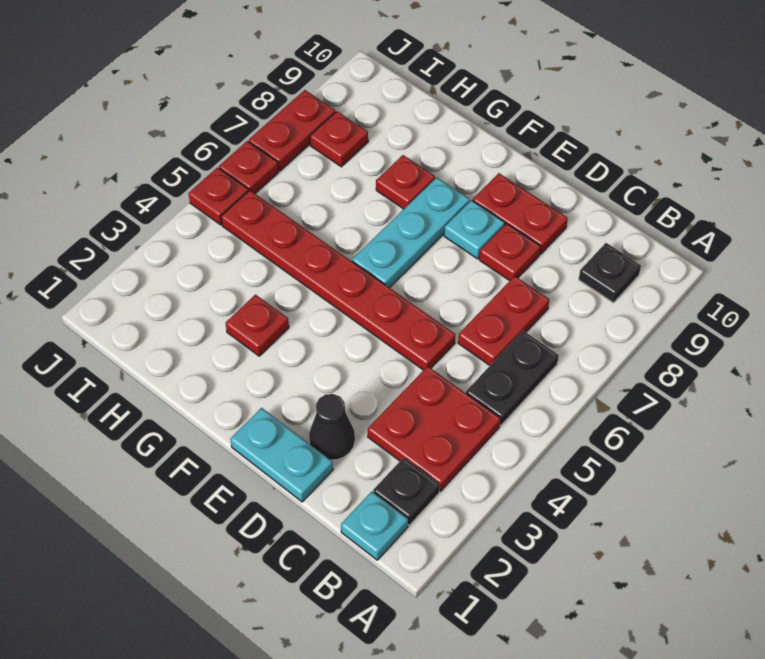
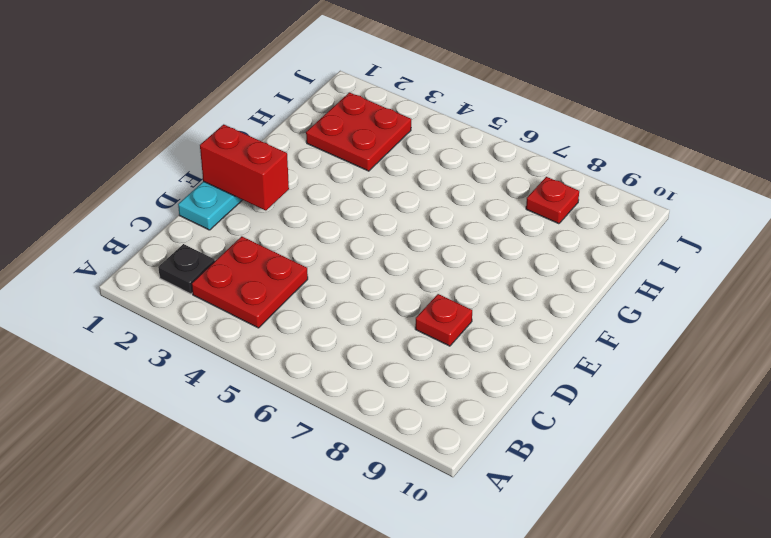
red 1x2 brick [200,124,289,211] -> none
red 2x2 plate [306,92,411,171] -> none
none -> cyan 1x1 plate [341,492,408,560]
none -> black 1x2 plate [466,331,559,425]
none -> black 1x1 plate [579,243,641,303]

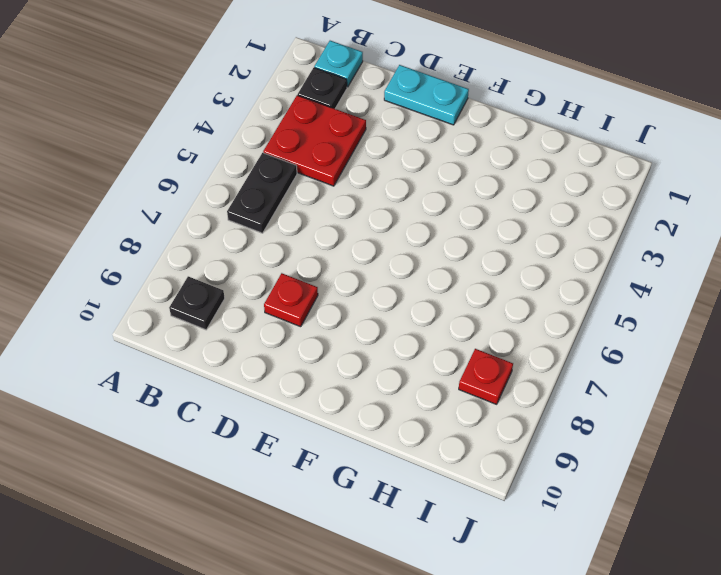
none -> red 1x2 plate [458,276,549,365]
none -> black 1x1 cone [309,394,355,460]
none -> red 1x6 plate [221,190,456,370]

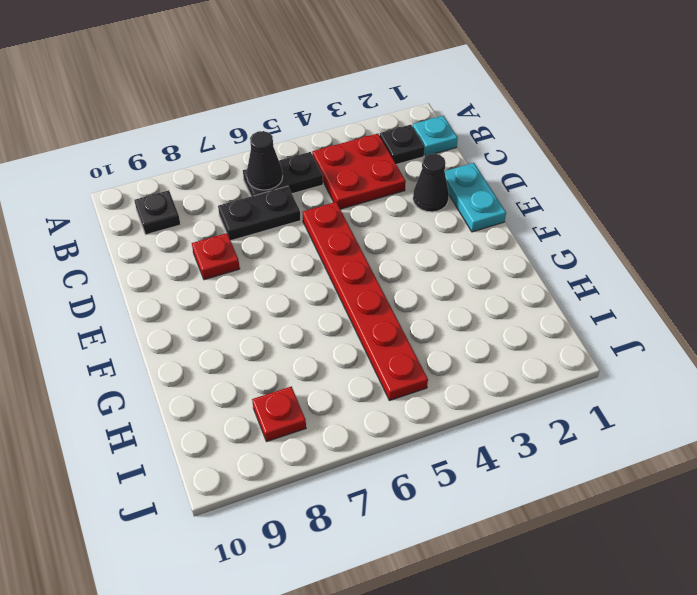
black 1x1 cone [247,131,283,190] -> none
black 1x2 plate [218,186,301,240] -> red 1x2 plate [458,276,549,365]
none -> red 1x2 plate [473,173,568,254]
none -> cyan 1x1 plate [444,200,505,259]
none -> cyan 1x3 plate [352,178,470,288]

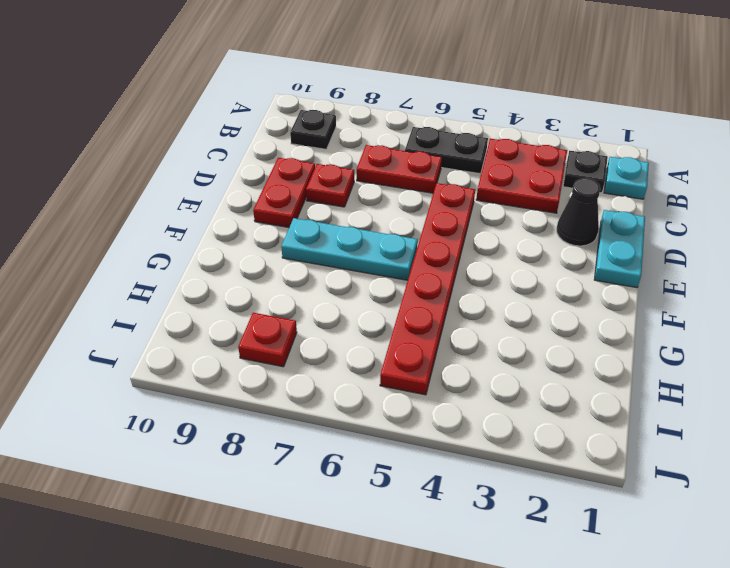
none -> cyan 1x1 plate [444,200,505,259]
none -> red 1x1 plate [226,295,289,356]
none -> red 1x1 plate [376,155,435,209]

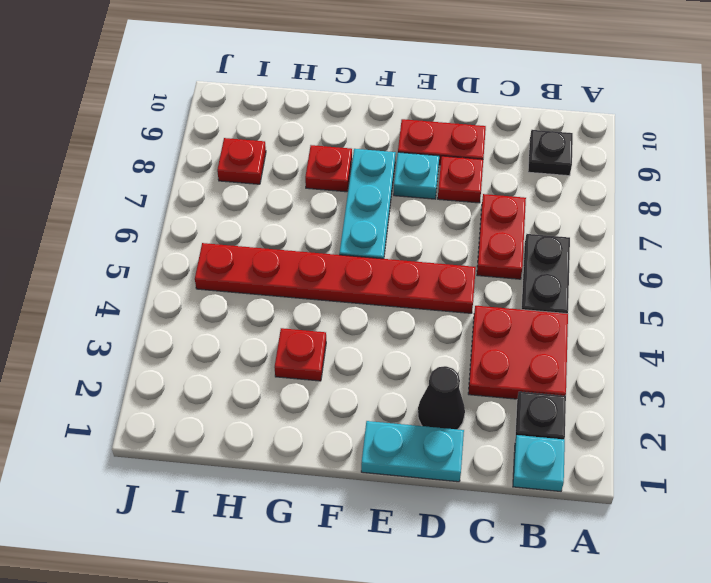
none -> red 1x1 plate [189,168,248,225]
none -> red 1x1 plate [219,141,279,194]
none -> red 1x2 plate [249,90,335,171]

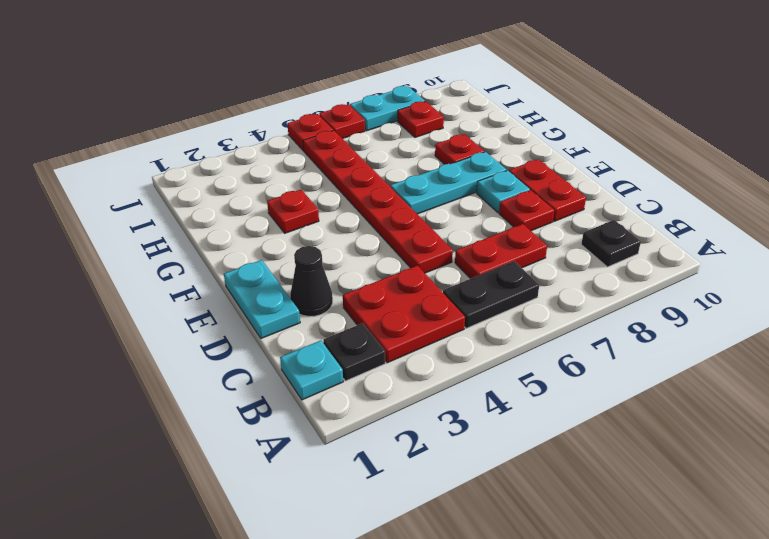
cyan 1x2 plate [350,86,425,131] -> red 1x2 plate [249,90,335,171]

